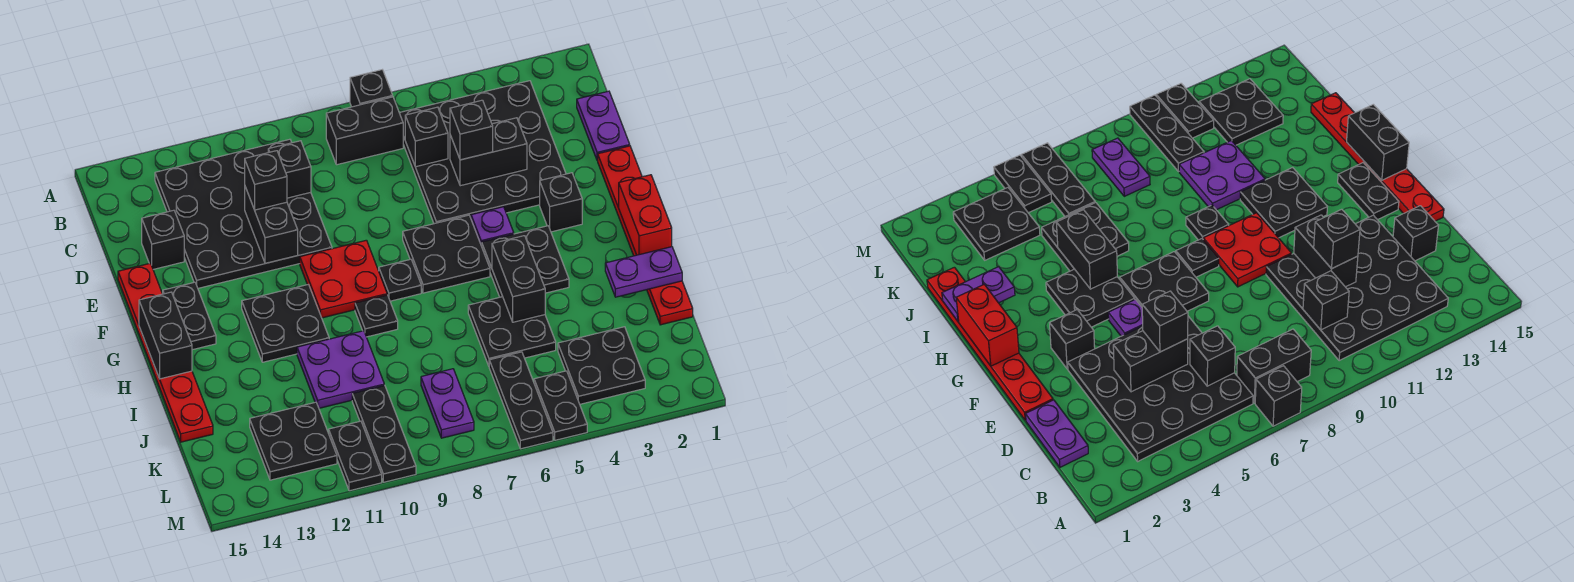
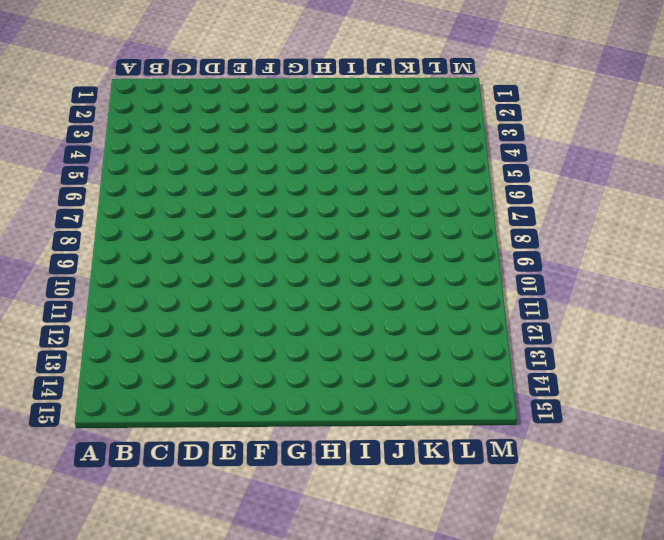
none -> black 1x1 brick [350,70,393,107]
none -> black 4x4 plate [400,81,566,224]
none -> black 1x2 brick [326,97,403,165]
none -> black 4x4 plate [155,139,332,288]

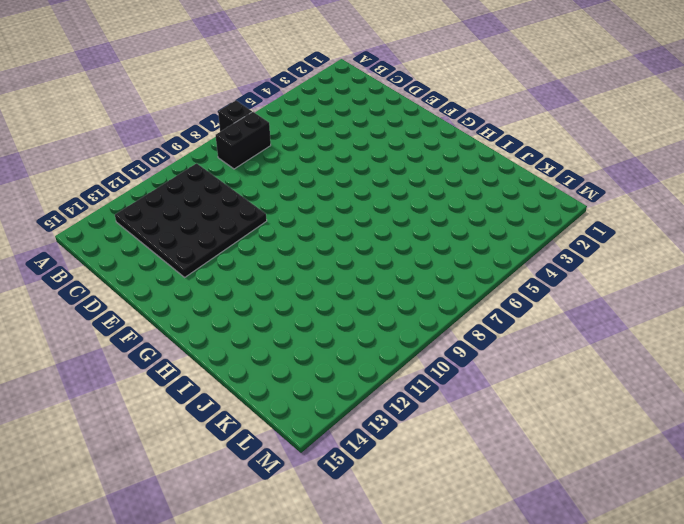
none -> black 4x4 plate [400,81,566,224]
none -> purple 1x2 plate [577,91,630,161]
none -> black 1x1 brick [142,210,184,269]
none -> red 1x6 plate [598,146,693,325]

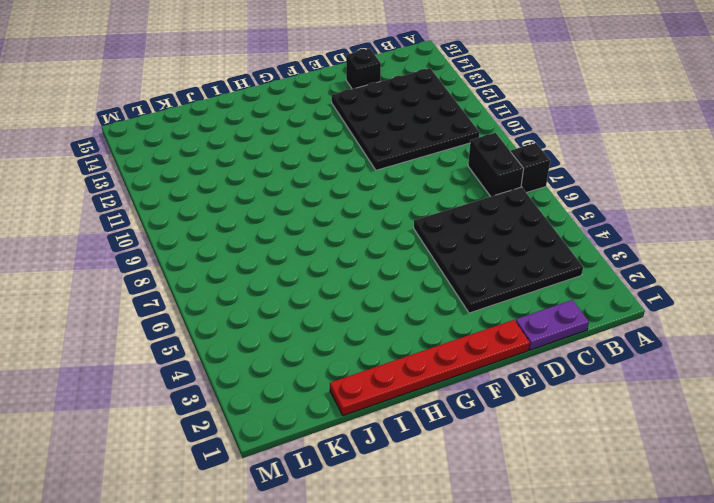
none -> red 1x6 plate [118,263,213,442]
none -> black 1x1 brick [540,173,582,232]
none -> purple 1x1 plate [471,207,514,246]
none -> black 2x2 plate [403,215,490,293]

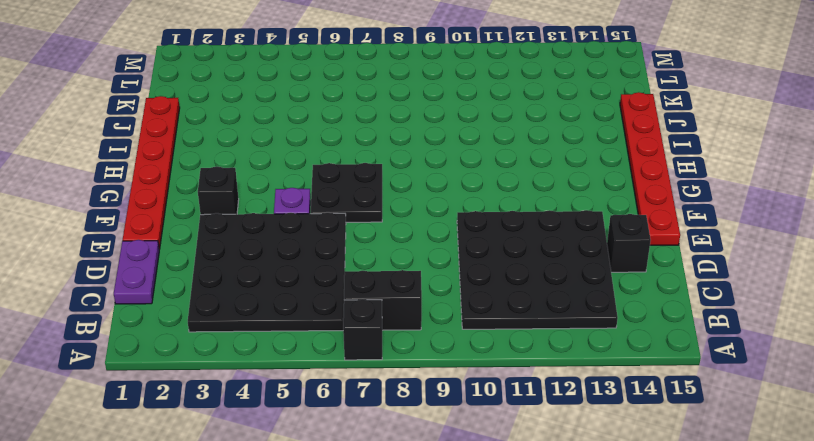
none -> red 2x2 plate [300,240,387,318]
none -> black 1x2 plate [163,282,216,350]
none -> black 2x2 plate [482,226,569,297]
none -> black 1x1 plate [379,259,421,301]

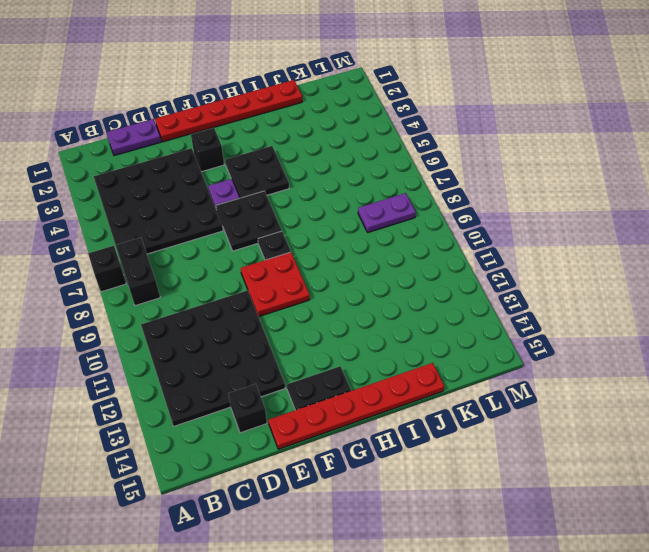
none -> black 2x2 plate [242,284,329,362]
none -> black 1x1 plate [355,295,398,337]
none -> black 2x2 plate [468,297,556,366]
none -> purple 2x2 plate [297,331,384,408]

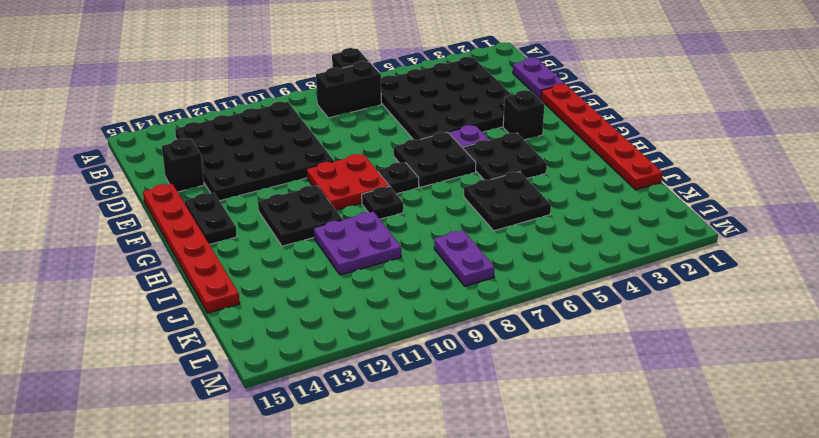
none -> black 2x2 plate [558,327,645,404]
none -> black 1x3 plate [489,352,553,449]
none -> black 1x3 plate [352,385,416,482]
none -> black 2x2 plate [250,402,337,480]

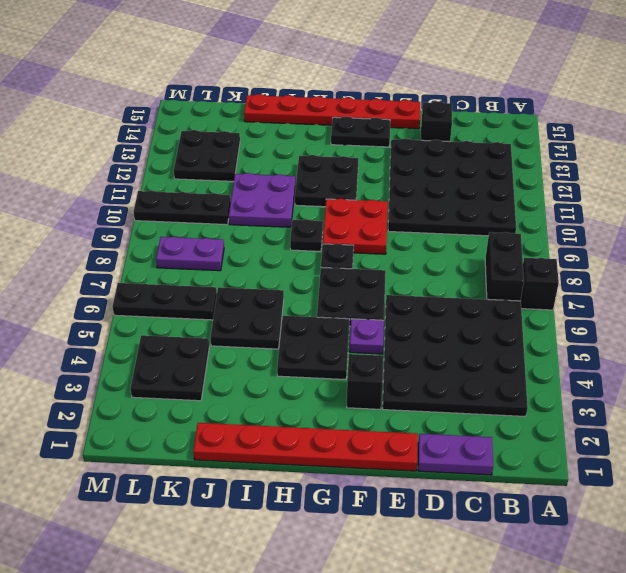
none -> black 1x2 plate [534,371,587,440]
none -> black 1x2 plate [329,421,382,491]
none -> black 1x1 brick [405,107,448,167]
none -> black 1x1 brick [268,141,311,198]

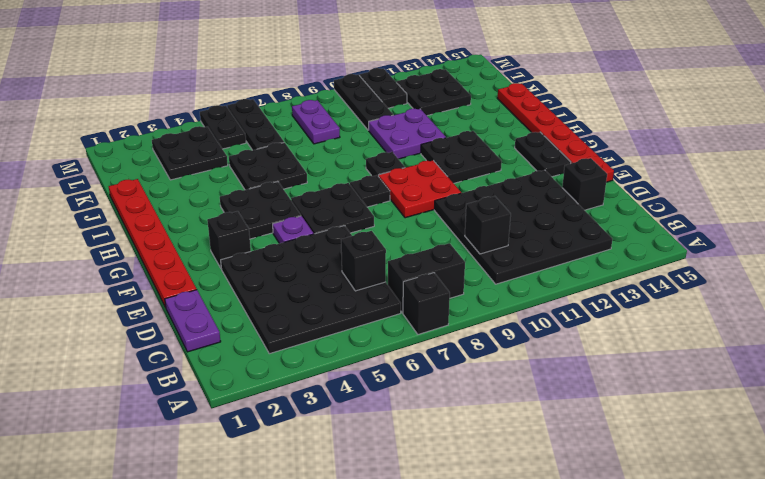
none -> black 1x2 brick [450,118,527,186]
none -> black 1x2 brick [245,187,298,263]
none -> red 1x2 brick [619,175,672,255]
none -> black 1x2 brick [139,292,192,379]

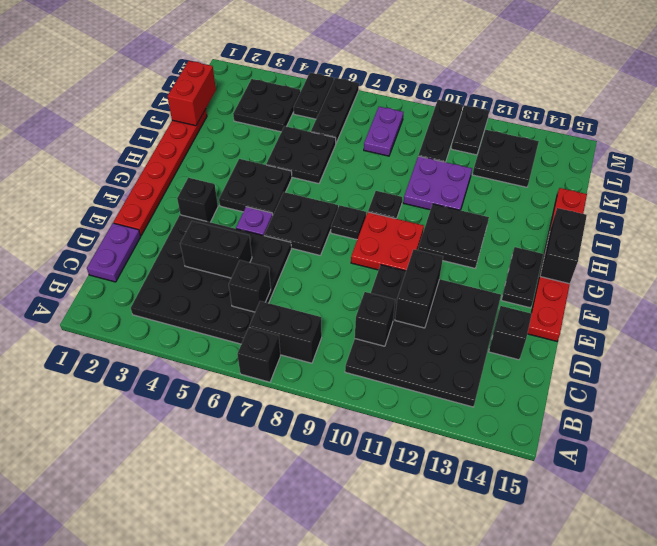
red 1x2 brick [167,61,216,126] -> red 1x2 brick moved to [619,175,672,255]
none -> black 1x2 brick [492,236,545,322]
none -> purple 1x2 plate [605,247,682,297]
none -> black 1x1 brick [450,100,493,160]
none -> black 1x1 brick [245,151,287,210]

